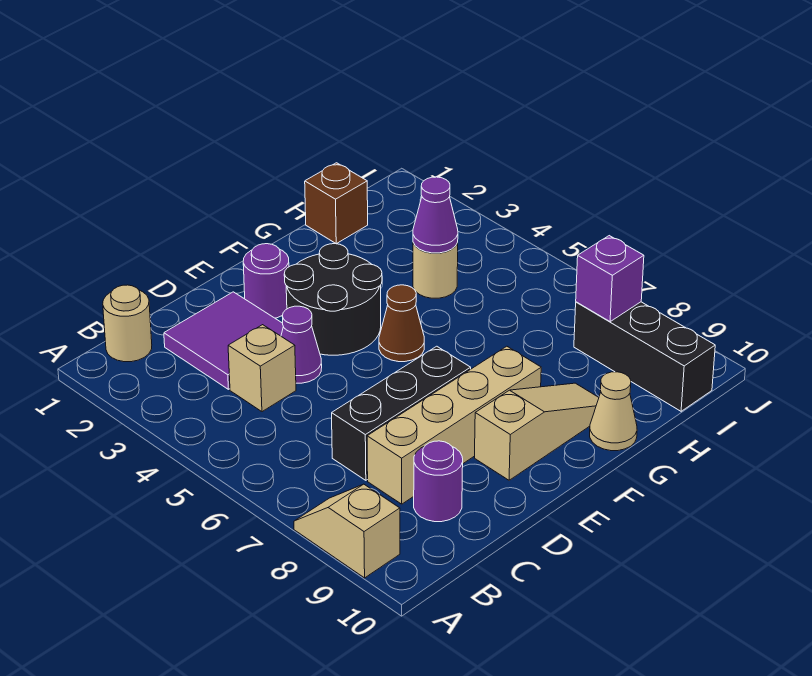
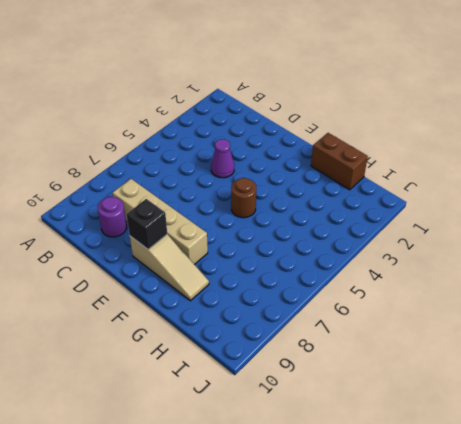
black 1x1 brick [126,199,167,250] -> none
brown 1x1 round brick [231,178,256,218] -> brown 1x1 cone [379,285,424,362]
brown 1x2 brick [311,133,368,190] -> brown 1x1 brick [305,163,368,244]
none -> tan 1x2 slope [294,484,400,578]
none -> tan 1x1 round brick [103,285,152,362]
none -> purple 2x2 tile [164,292,283,389]

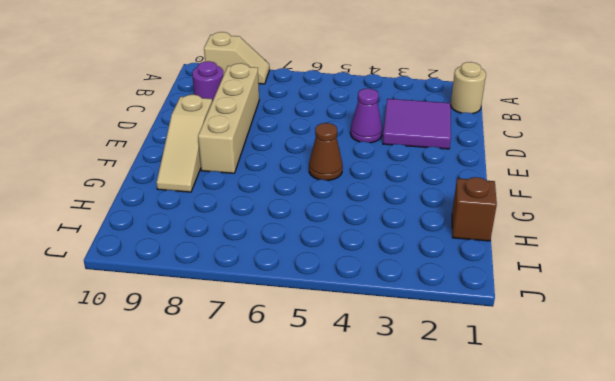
none -> tan 1x1 brick [228,325,296,412]
none -> black 1x3 brick [332,346,471,480]
none -> purple 1x1 round brick [243,244,289,318]

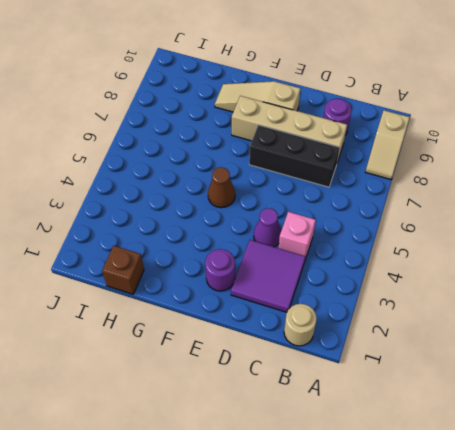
pink 1x1 brick [279,212,316,259] -> tan 1x1 brick [228,325,296,412]
none -> black 2x2 round brick [284,244,382,355]
none -> tan 1x1 cone [590,372,637,451]
none -> tan 1x1 round brick [413,243,458,298]

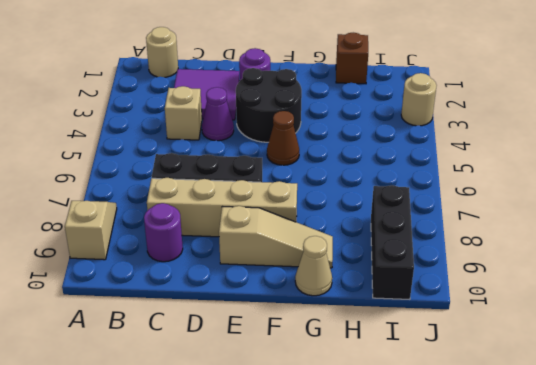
tan 1x1 round brick [401,73,437,126] -> tan 1x1 round brick moved to [413,243,458,298]
none -> purple 1x1 cone [413,177,458,253]
none -> purple 1x1 brick [576,236,644,322]

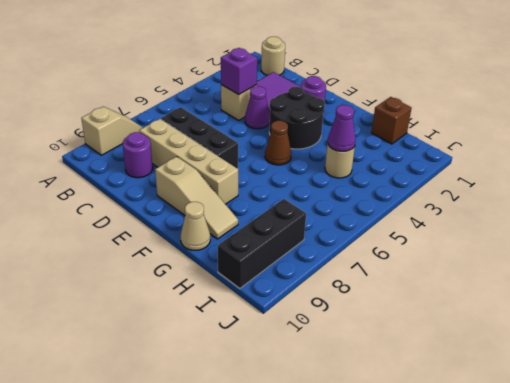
purple 1x1 brick [221,48,257,95] -> purple 1x1 brick moved to [576,236,644,322]

